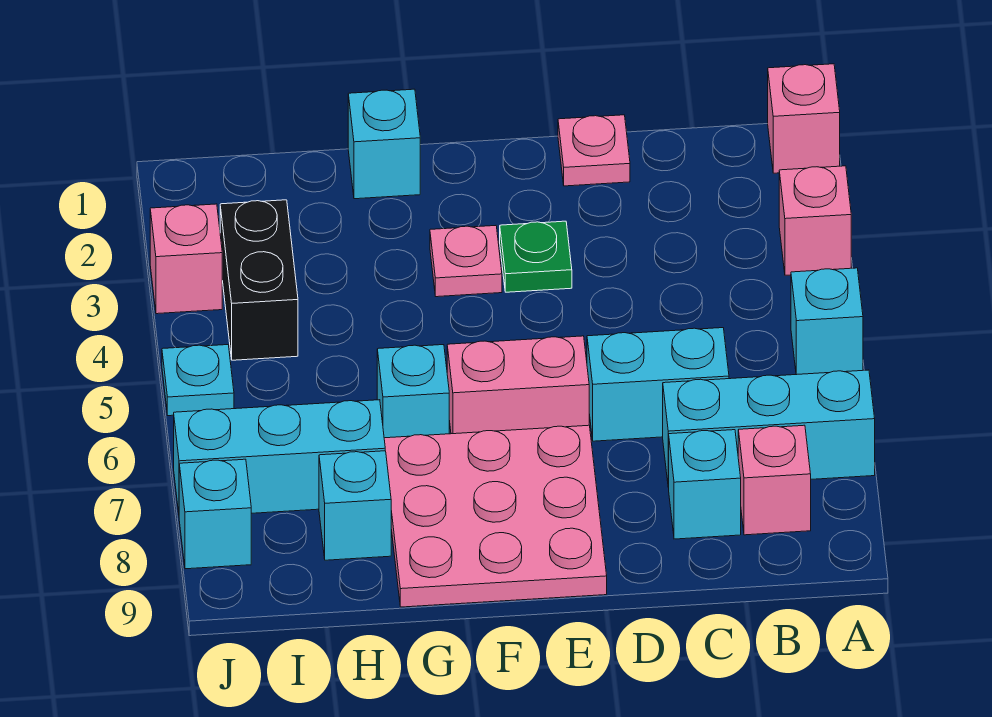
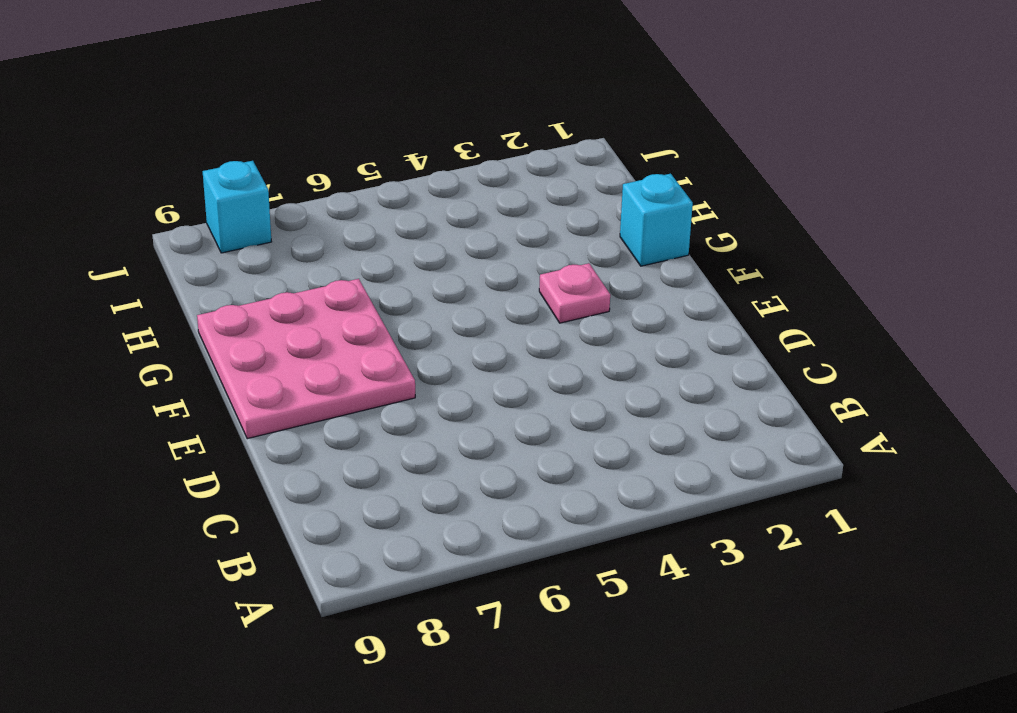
none -> pink 1x1 brick [768,64,840,173]
none -> pink 1x1 brick [779,166,851,275]
none -> cyan 1x1 brick [791,268,863,375]

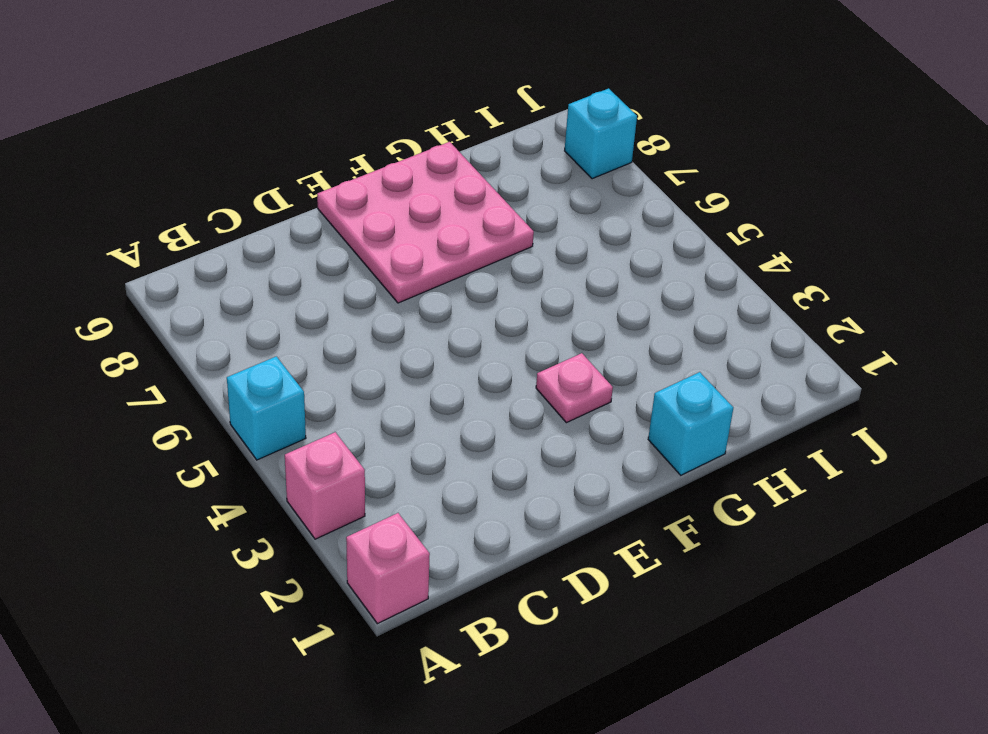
none -> cyan 1x3 brick [663,370,875,488]
none -> pink 1x1 brick [738,425,811,535]
none -> cyan 1x2 brick [587,328,729,441]

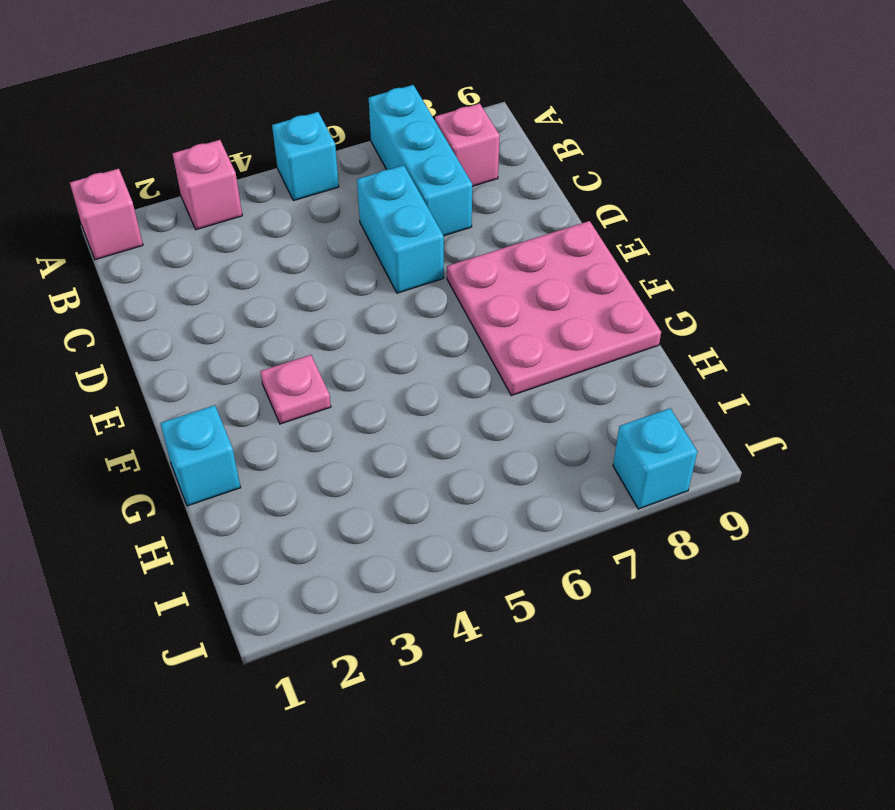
none -> cyan 1x1 brick [669,430,741,539]
none -> pink 1x1 plate [558,115,630,186]
none -> green 1x1 plate [500,221,572,292]

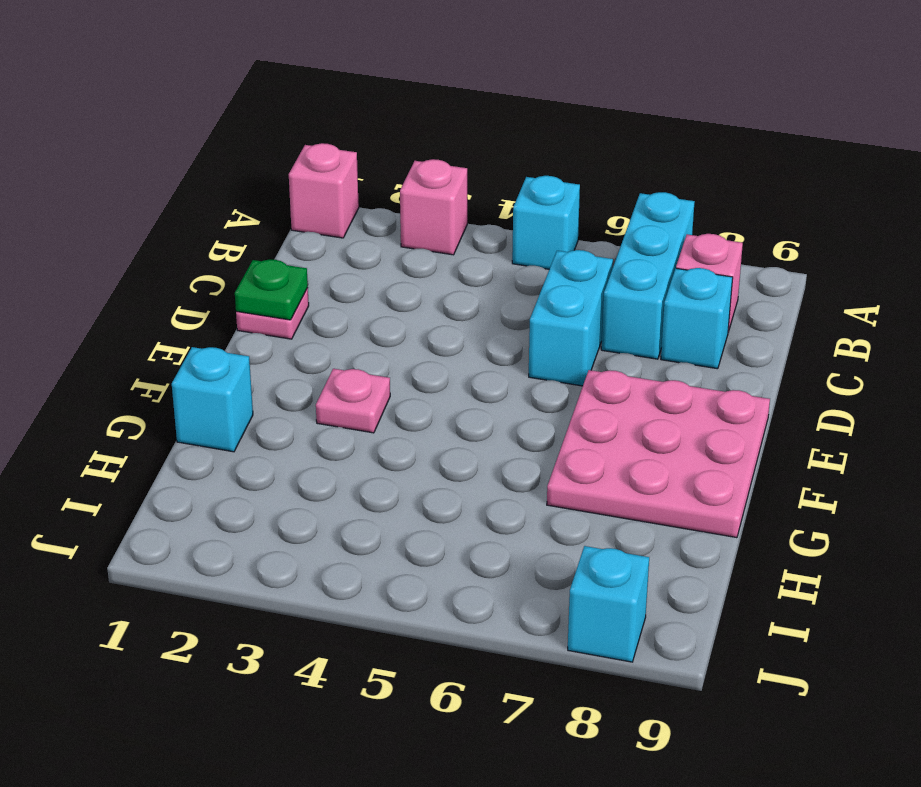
green 1x1 plate [235,260,308,320] -> green 1x1 plate moved to [500,221,572,292]
none -> pink 1x2 brick [447,336,589,434]
none -> cyan 1x1 brick [377,345,449,438]
none -> cyan 1x3 brick [174,400,385,513]

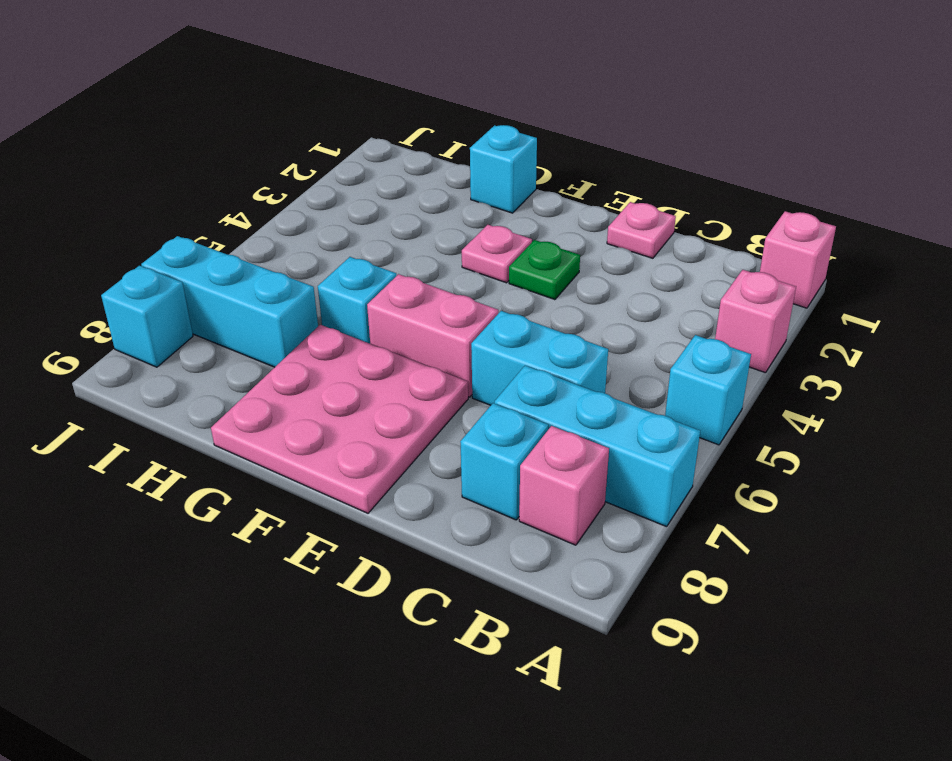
none -> cyan 1x1 brick [319,451,391,560]
none -> black 1x2 brick [220,200,298,360]
none -> pink 1x1 brick [150,204,222,314]

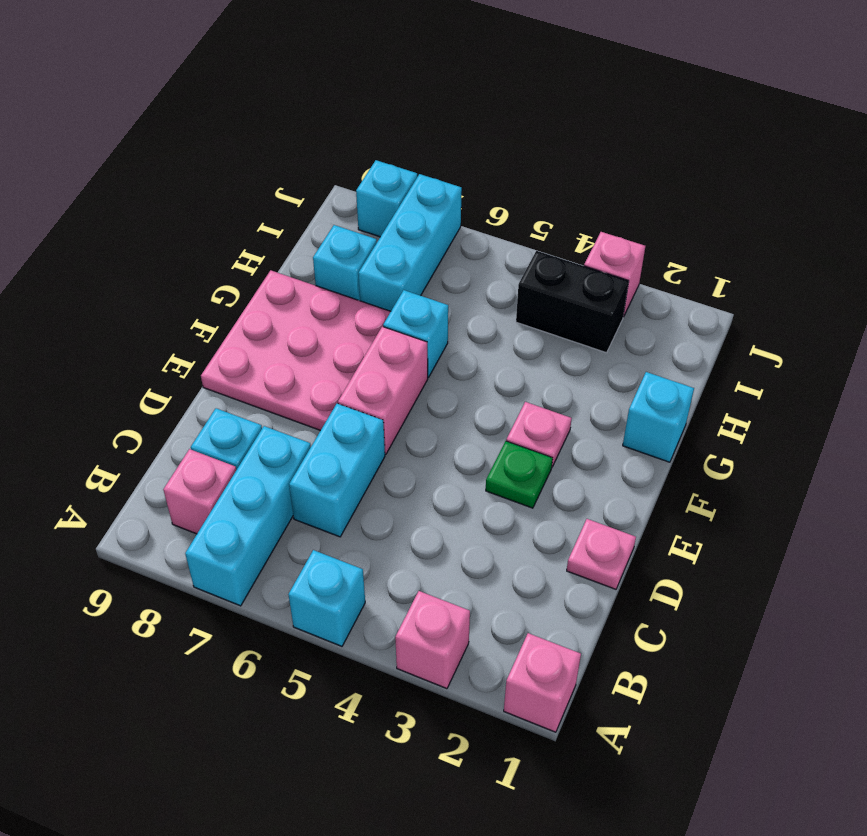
none -> cyan 1x1 plate [162,345,234,416]

